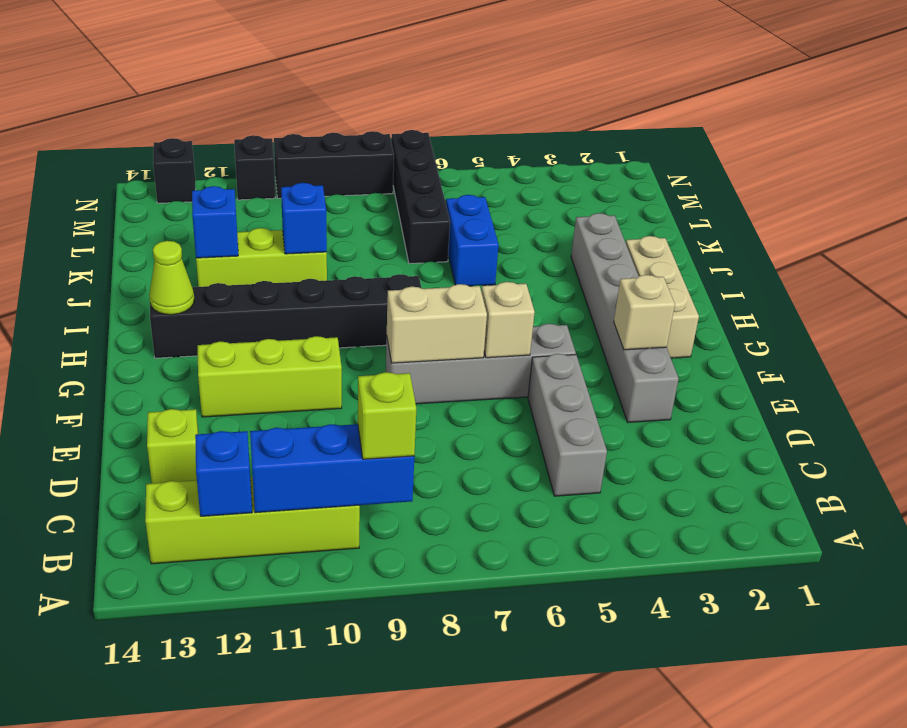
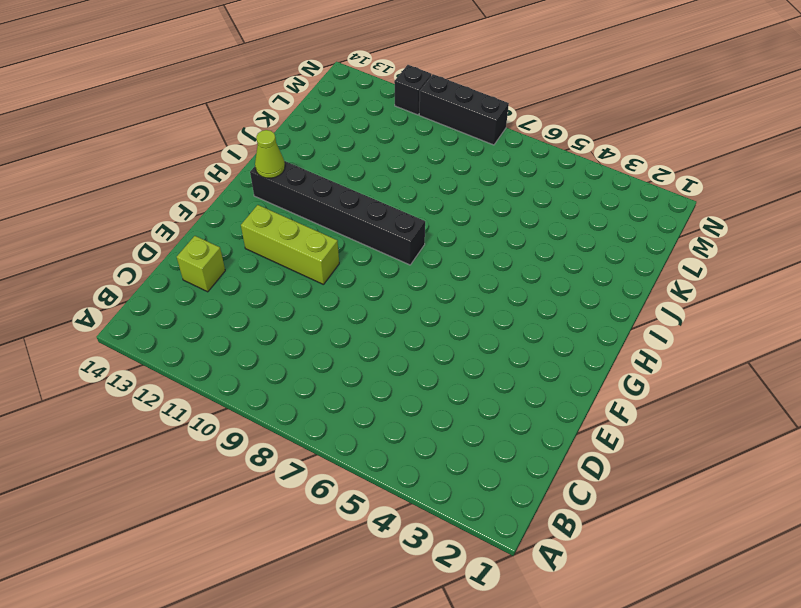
none -> lime 1x4 brick [145,477,360,564]
none -> grey 1x3 brick [528,354,607,496]
none -> grey 1x6 brick [571,213,679,423]

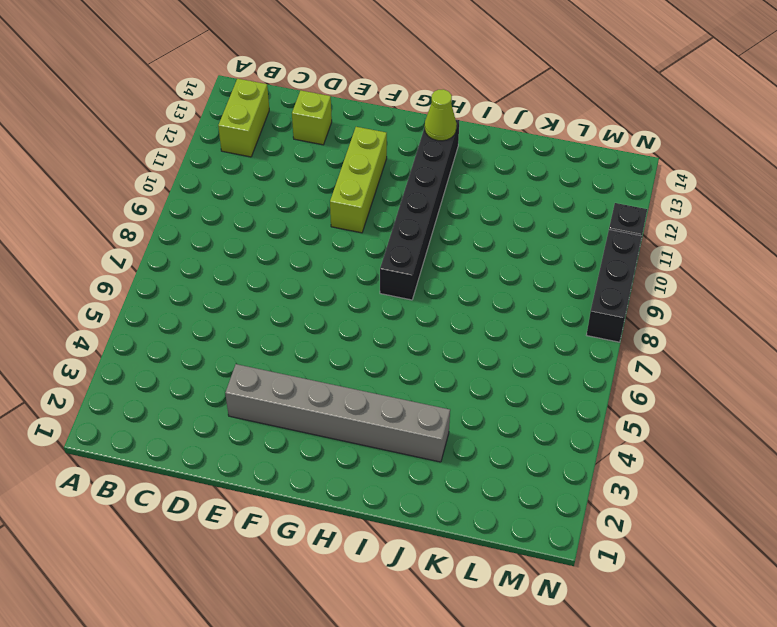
lime 1x2 brick [218,79,269,157] -> lime 1x4 brick [145,477,360,564]
none -> grey 1x3 brick [528,354,607,496]
none -> grey 1x4 brick [386,324,576,404]
none -> tan 1x3 brick [626,236,699,358]

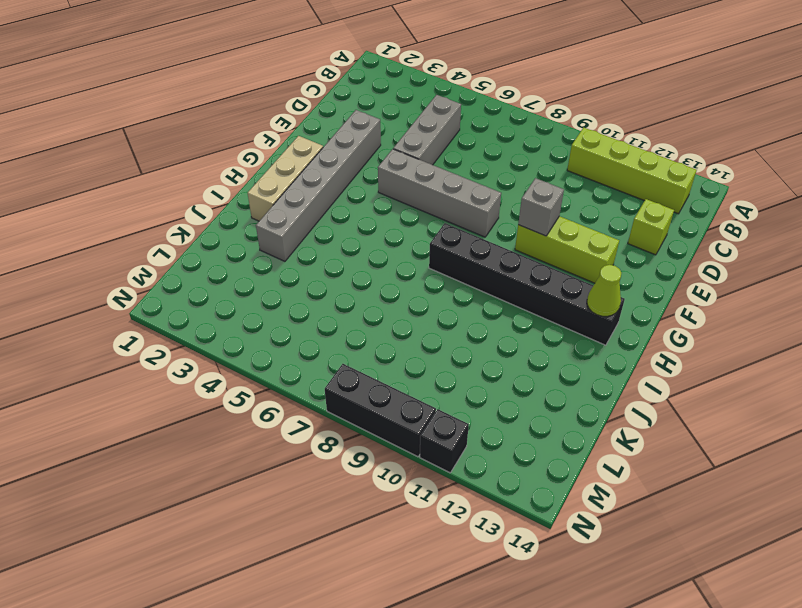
grey 1x1 brick [518,178,564,236] -> none
none -> blue 1x2 brick [446,195,499,286]
none -> lime 1x3 brick [196,228,327,287]
none -> black 1x4 brick [391,130,450,264]

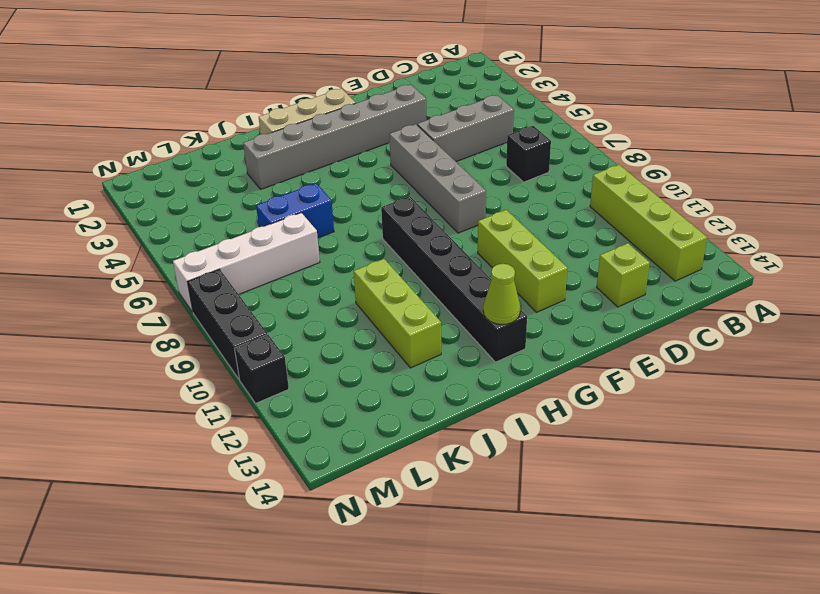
black 1x1 brick [506,126,551,182] -> black 1x1 brick moved to [153,138,196,203]
white 1x4 brick [173,213,320,312] -> black 1x4 brick [391,130,450,264]
none -> blue 1x3 brick [250,424,414,513]
none -> blue 1x1 brick [195,431,252,516]
none -> tan 1x1 brick [614,275,675,350]

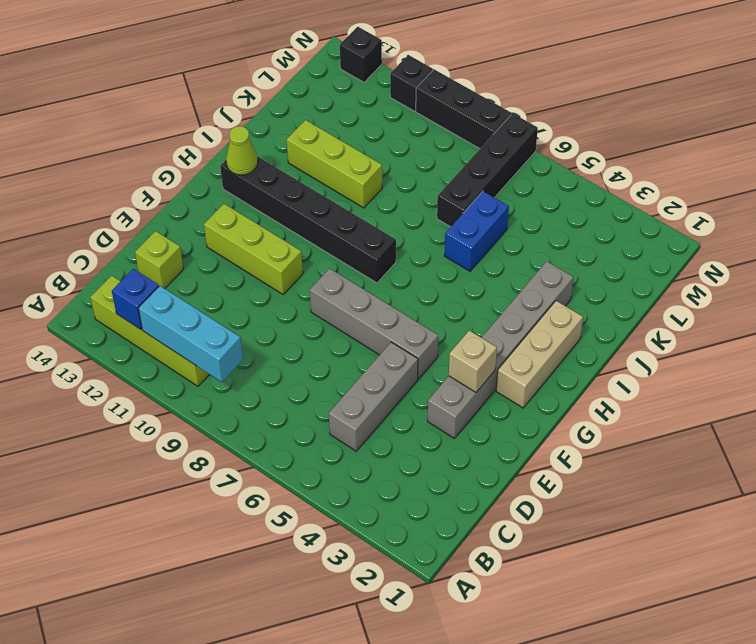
cyan 1x3 brick [138,286,243,382] -> blue 1x3 brick [250,424,414,513]
none -> tan 1x1 brick [482,282,535,358]
none -> tan 1x2 brick [387,284,487,363]
none -> blue 1x1 brick [281,183,327,254]

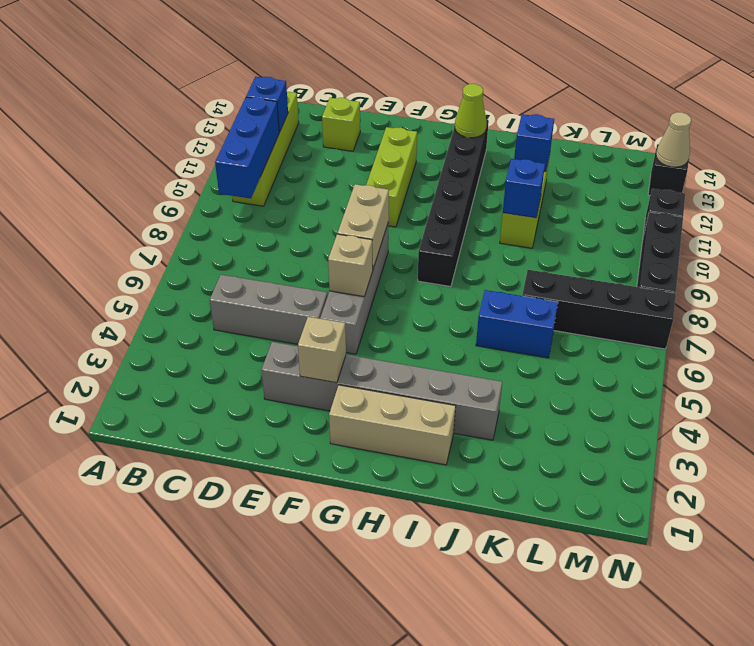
tan 1x1 cone [656,112,691,167] -> none
none -> lime 1x1 brick [358,372,416,459]

